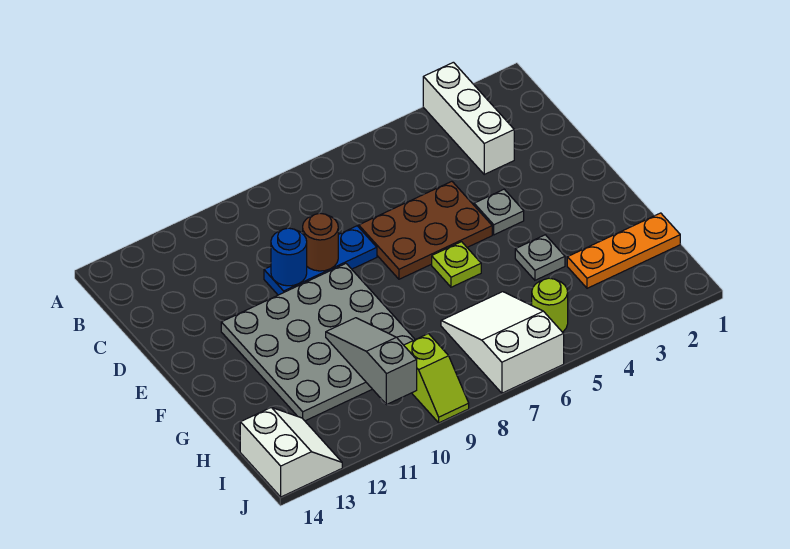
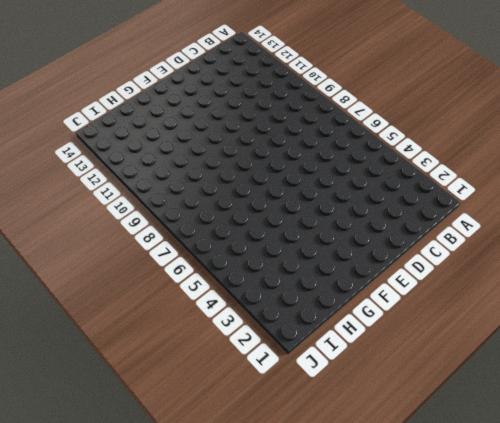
none -> white 1x3 brick [423,62,514,174]
none -> brown 2x3 plate [359,181,492,279]
none -> blue 1x3 plate [264,226,377,295]

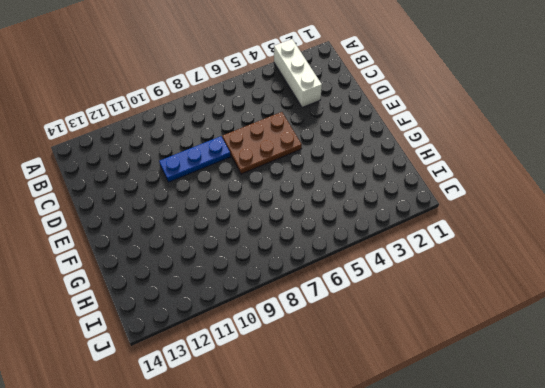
none -> grey 1x1 plate [474,189,524,235]
none -> grey 4x4 plate [221,264,415,421]
none -> lime 1x1 plate [432,242,481,287]

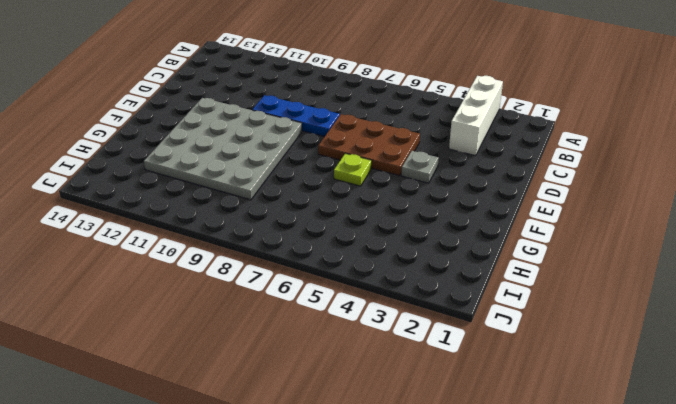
none -> grey 1x1 plate [515,235,565,280]
none -> orange 1x3 plate [567,213,680,288]
none -> white 2x3 slope [441,292,564,393]

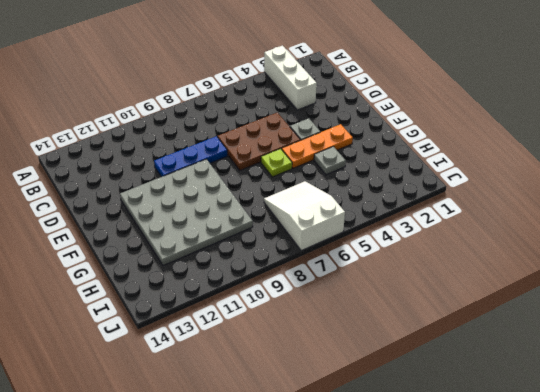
orange 1x3 plate [282,124,353,168] -> orange 1x3 plate moved to [567,213,680,288]
none -> lime 1x1 round brick [532,278,568,332]
none -> lime 1x2 slope [404,334,469,423]
none -> white 2x2 slope [240,407,342,497]

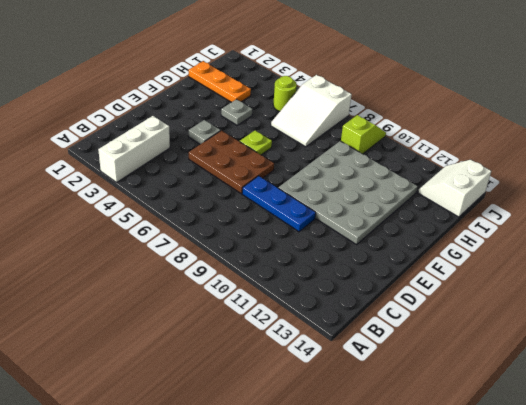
none -> brown 1x1 round brick [303,213,338,271]
none -> blue 1x1 round brick [271,228,307,286]
none -> grey 1x3 slope [326,318,417,405]

